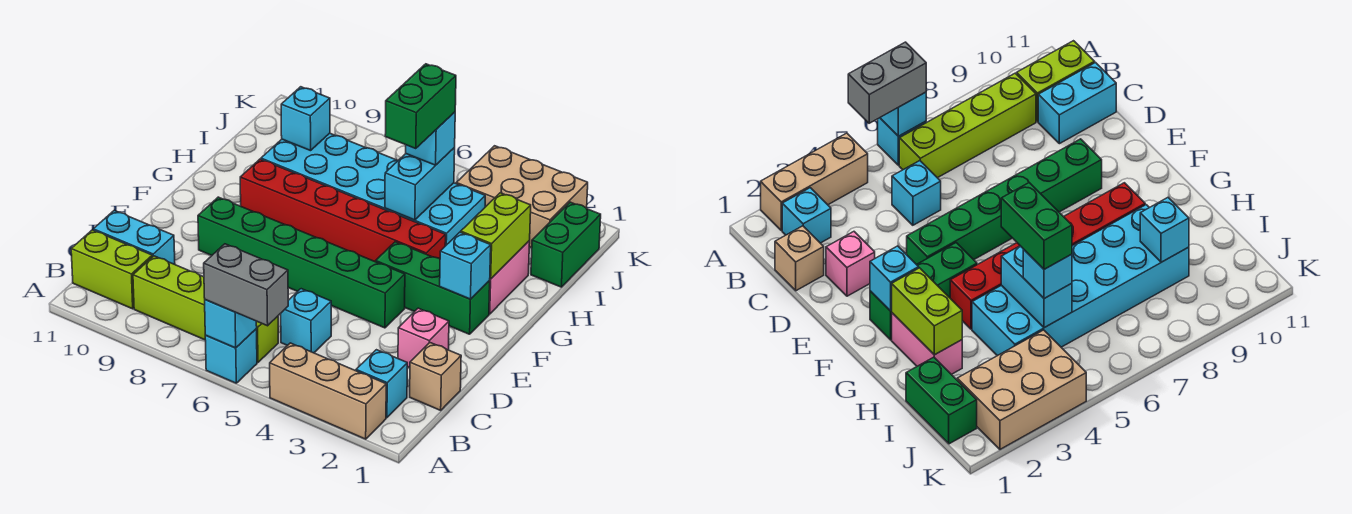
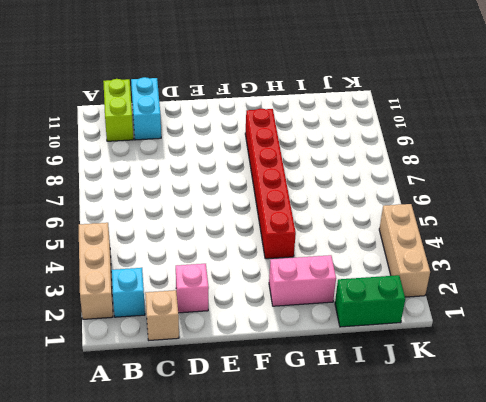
tan 1x3 brick [379,204,430,297] -> tan 2x3 brick [456,146,588,248]
none -> cyan 1x1 brick [205,329,257,383]
none -> lime 1x4 brick [133,256,278,362]
none -> cyan 1x1 brick [281,289,331,353]

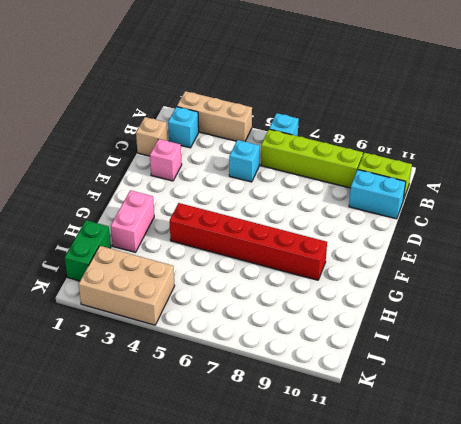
none -> green 1x6 brick [198,197,405,328]
none -> green 1x3 brick [376,242,490,334]
none -> cyan 2x6 brick [261,133,485,246]

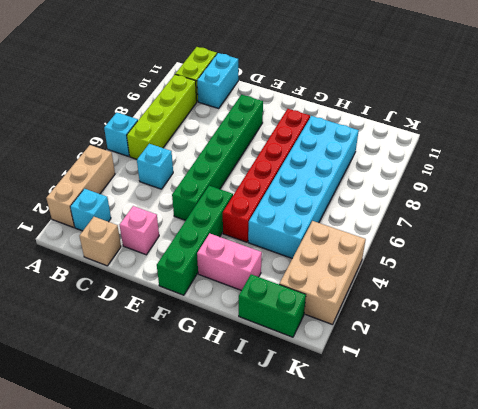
green 1x4 brick [157,186,233,295] -> green 1x3 brick [376,242,490,334]
none -> cyan 1x1 brick [205,300,257,348]
none -> cyan 1x1 brick [440,232,491,299]
none -> lime 1x2 brick [461,193,531,279]

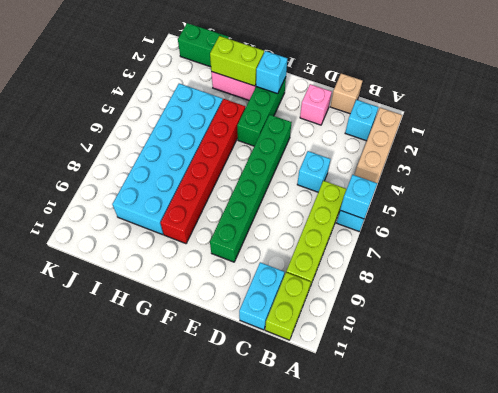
none -> tan 2x3 brick [456,146,588,248]
none -> cyan 1x2 brick [385,148,455,220]
none -> cyan 1x1 brick [281,87,330,151]

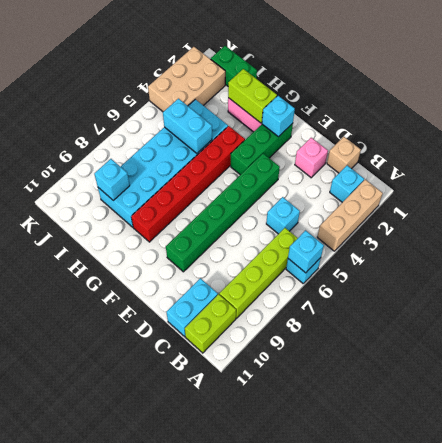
none -> grey 1x2 brick [204,244,288,326]
none -> cyan 1x1 brick [406,112,455,165]
none -> green 1x2 brick [385,64,456,149]

